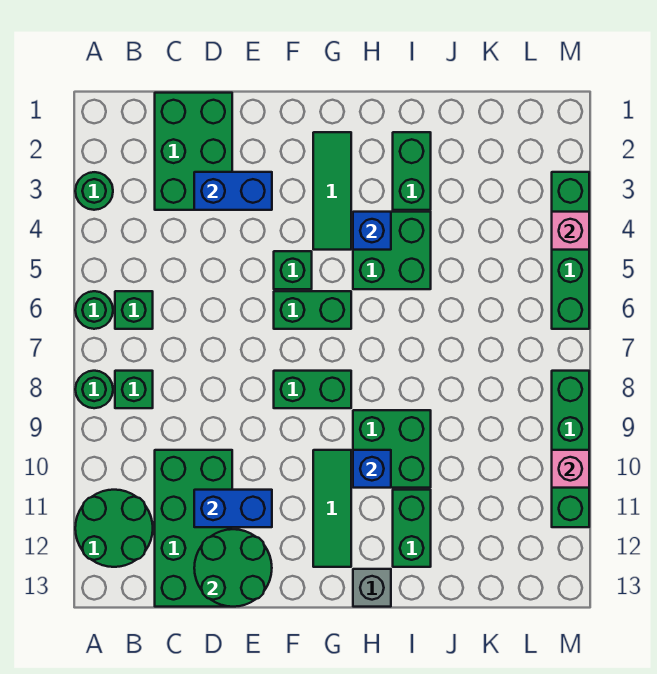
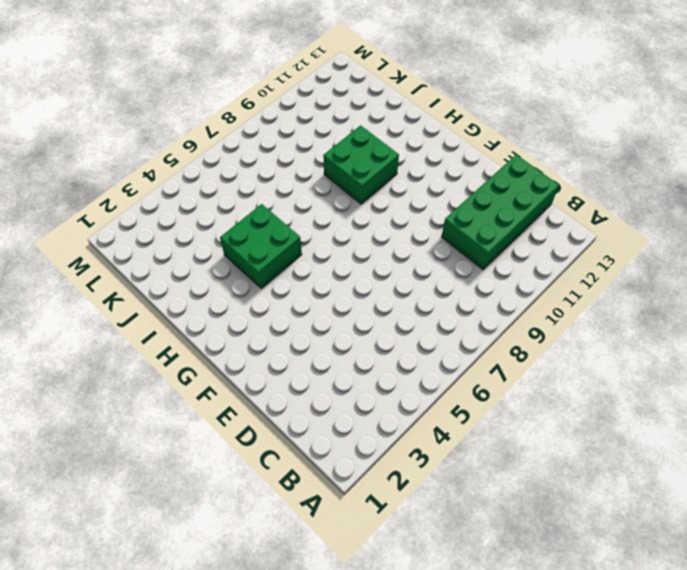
none -> green 1x1 round brick [75,172,113,210]
none -> green 1x1 round brick [75,291,113,329]
none -> green 1x1 round brick [75,371,113,408]

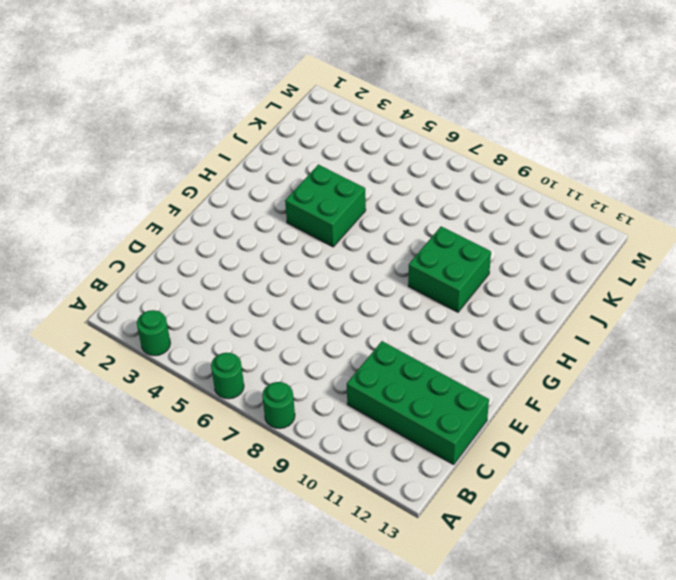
none -> green 2x2 round brick [75,490,153,567]
none -> green 1x1 brick [115,291,153,329]
none -> green 1x1 brick [115,371,153,408]

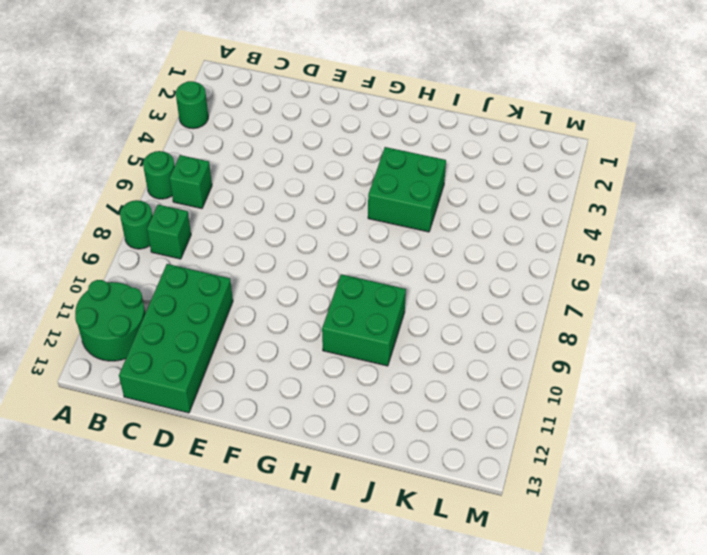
none -> green 2x3 brick [155,93,232,210]
none -> green 1x1 brick [274,251,312,289]
none -> green 1x2 brick [274,291,351,329]

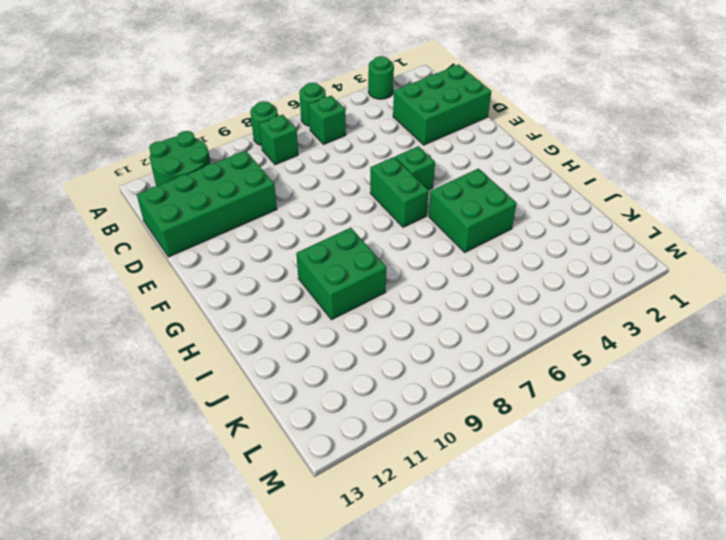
none -> green 1x2 brick [274,371,351,408]
none -> green 1x3 tile [313,132,351,250]
none -> green 1x3 tile [313,450,351,567]

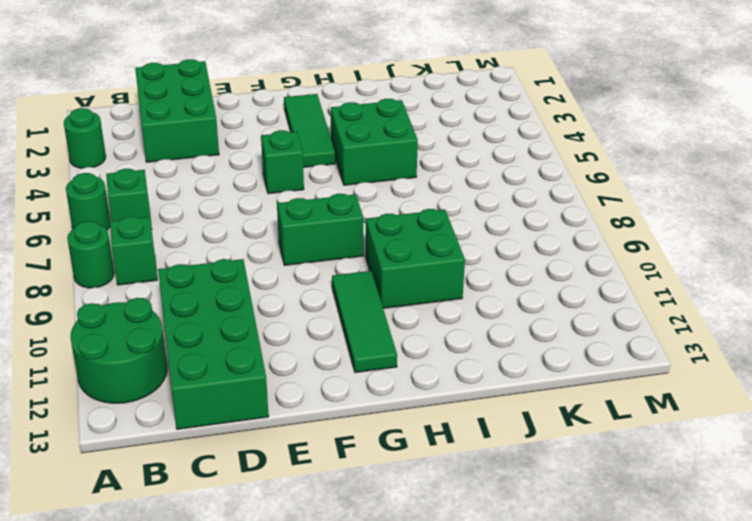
none -> green 1x2 brick [274,291,351,329]
none -> grey 1x1 brick [353,569,391,607]
none -> green 1x2 brick [393,132,431,210]

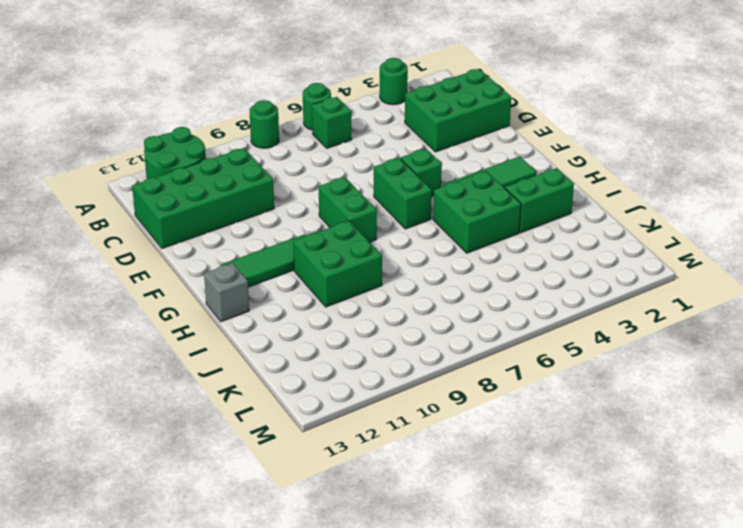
none -> green 1x1 brick [115,371,153,408]
none -> green 1x2 brick [393,490,431,567]
none -> green 1x4 brick [552,172,589,329]

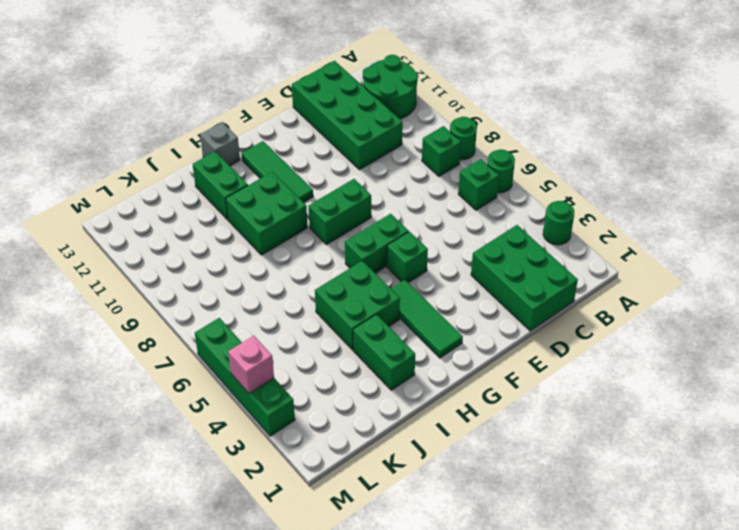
none -> green 1x4 brick [552,371,589,527]
none -> blue 1x2 brick [194,172,272,210]
none -> blue 1x2 brick [194,490,272,527]

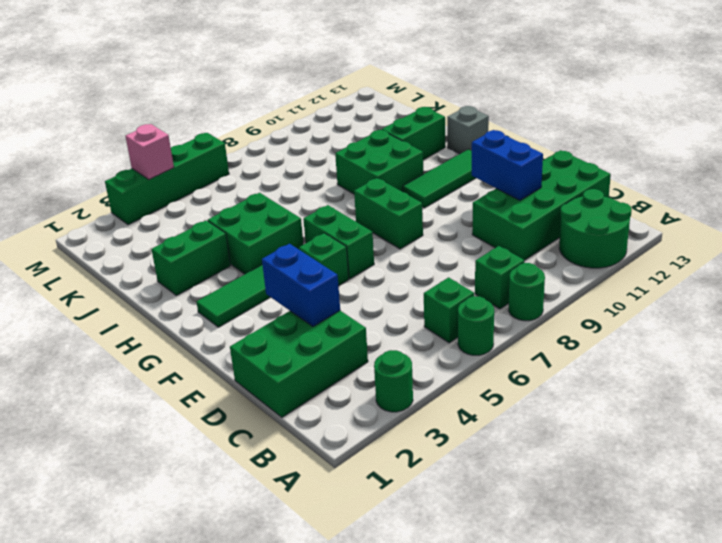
none -> green 1x4 brick [552,371,589,527]
none -> green 2x2 round brick [194,529,272,607]
none -> blue 1x1 brick [353,212,391,250]

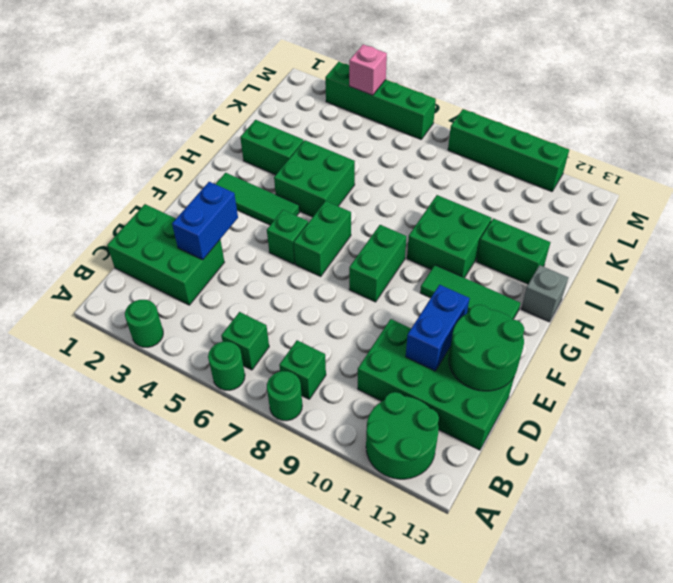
none -> blue 1x1 brick [353,212,391,250]
none -> blue 1x1 brick [353,450,391,488]
none -> pink 1x1 brick [552,450,589,488]

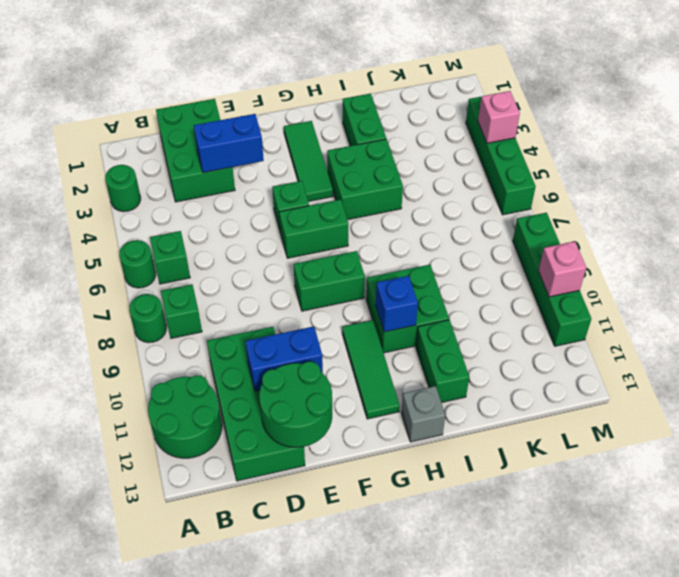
none -> blue 1x1 brick [353,212,391,250]

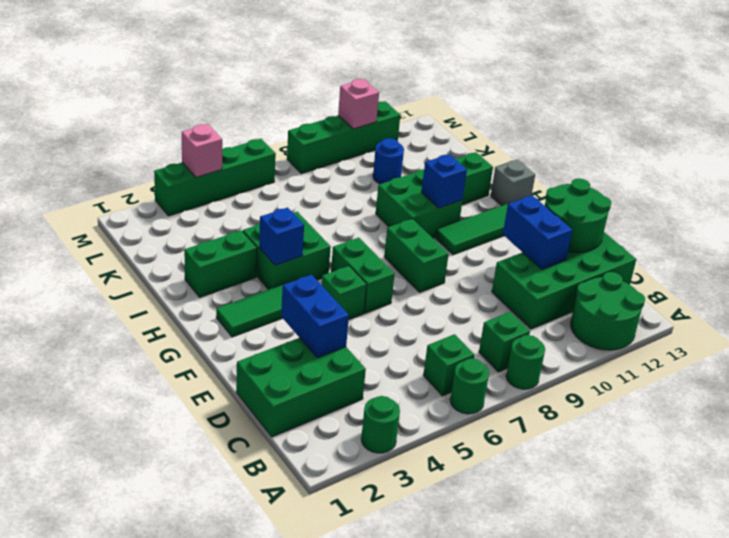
blue 1x1 round brick [373,138,404,184] -> none

